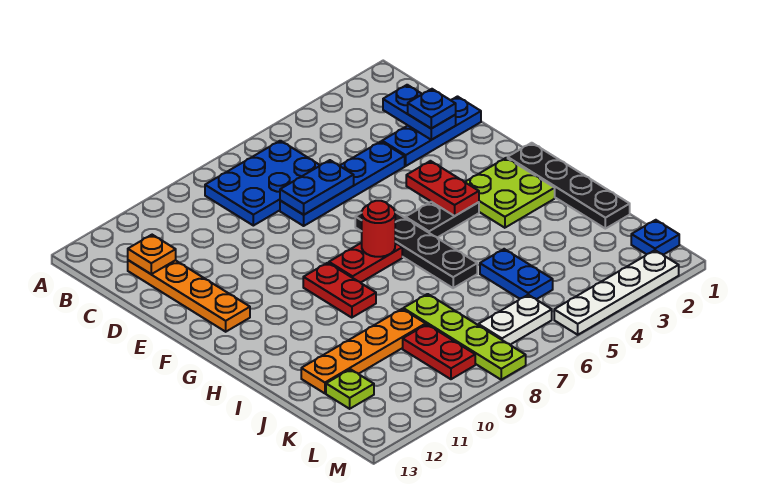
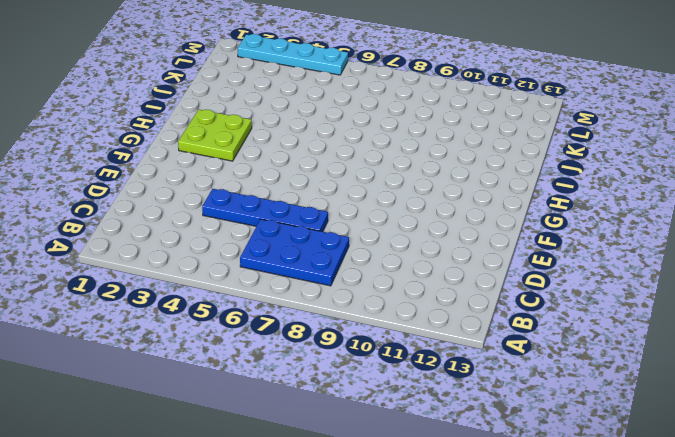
cyan 1x4 plate [238,34,348,75] -> white 1x4 plate [554,250,679,335]
none -> orange 1x4 plate [128,260,250,332]
none -> blue 1x3 plate [382,97,481,166]
none -> black 1x4 plate [355,212,477,288]

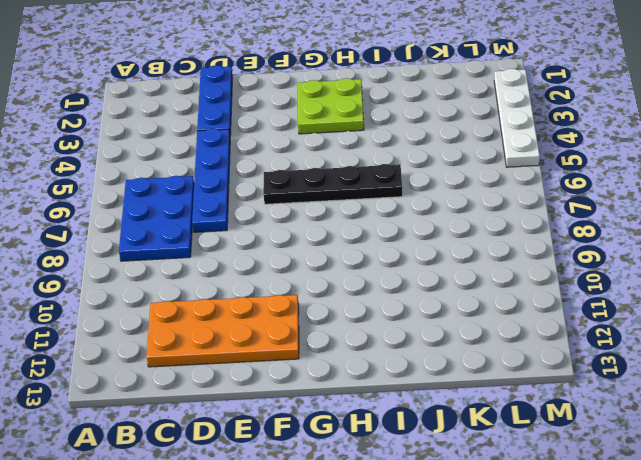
orange 2x4 plate [146,295,299,367] -> orange 1x4 plate [128,260,250,332]
none -> black 1x4 plate [508,143,630,229]
none -> black 1x2 plate [406,202,479,238]
none -> red 1x2 plate [329,243,402,283]

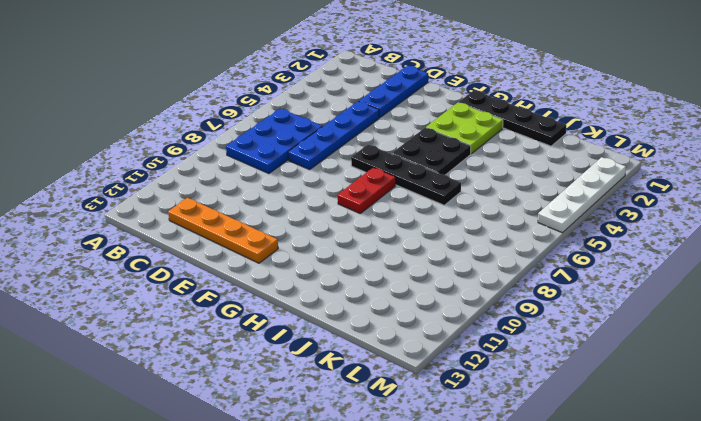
black 2x2 plate [392,128,471,175] -> black 1x2 plate [406,202,479,238]
none -> red 1x2 plate [303,263,376,318]
none -> blue 1x2 plate [480,249,553,299]
none -> lime 1x4 plate [403,294,526,380]

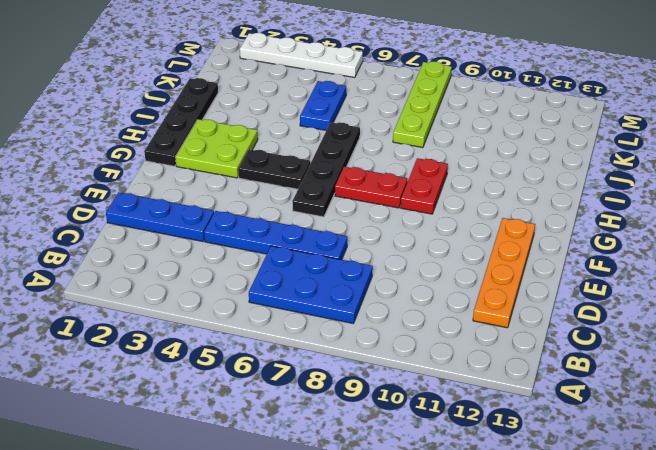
none -> orange 1x4 plate [301,309,426,393]
none -> red 1x2 plate [403,324,475,379]
none -> lime 1x1 plate [326,369,374,409]

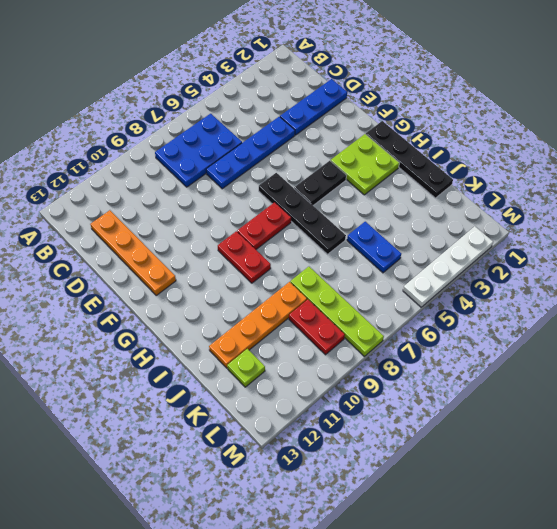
none -> blue 1x1 plate [631,220,679,255]
none -> white 1x2 plate [478,295,552,345]
none -> blue 1x2 plate [383,85,456,140]

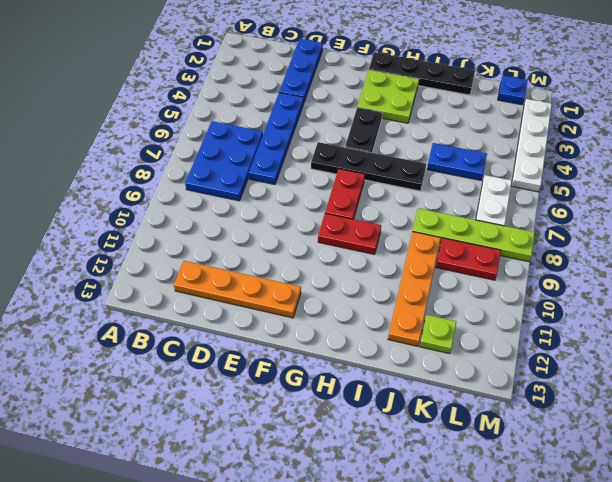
none -> blue 1x2 plate [383,85,456,140]
none -> orange 1x1 plate [128,235,176,274]
none -> blue 1x2 plate [280,160,354,215]

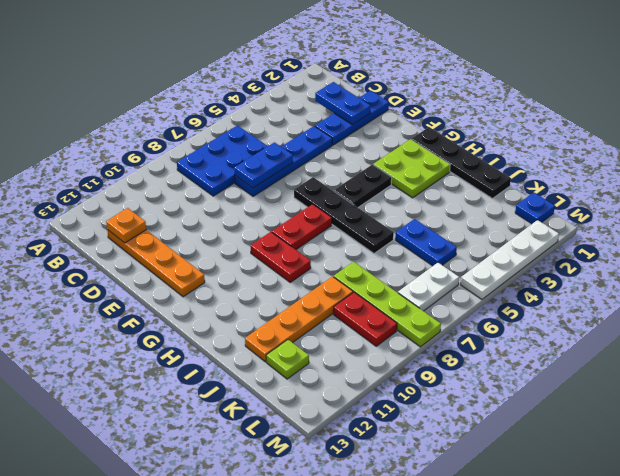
none -> red 1x2 plate [406,161,479,216]
none -> red 1x1 round brick [362,201,395,257]
none -> blue 1x1 plate [408,89,456,128]

